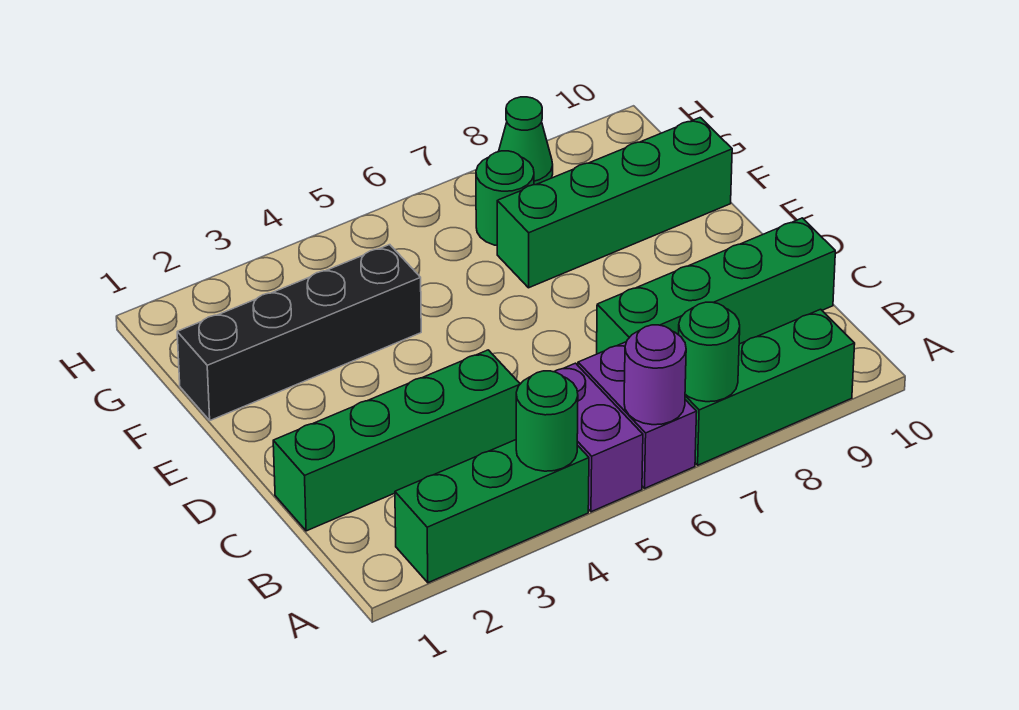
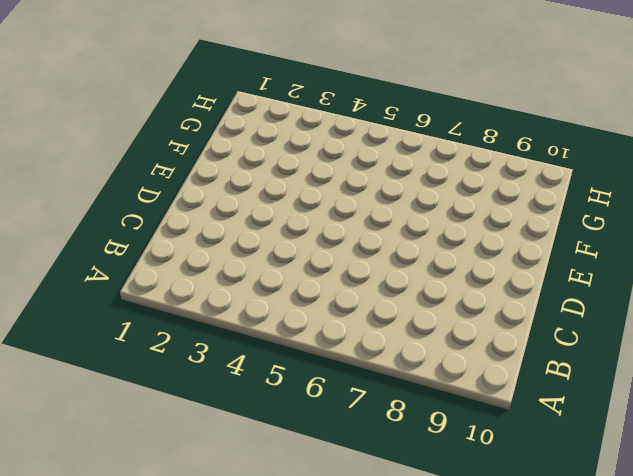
none -> green 1x3 brick [395,440,589,583]
none -> purple 1x2 brick [554,363,643,512]
none -> purple 1x2 brick [578,342,697,488]

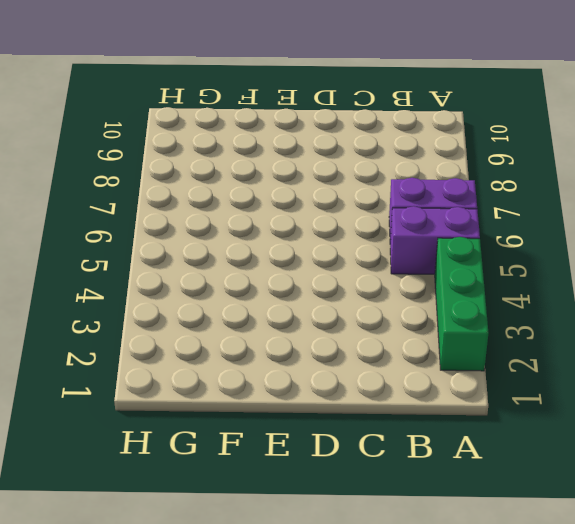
none -> green 1x3 brick [685,309,855,465]
none -> green 1x4 brick [273,350,520,531]
none -> green 1x4 brick [597,218,835,354]

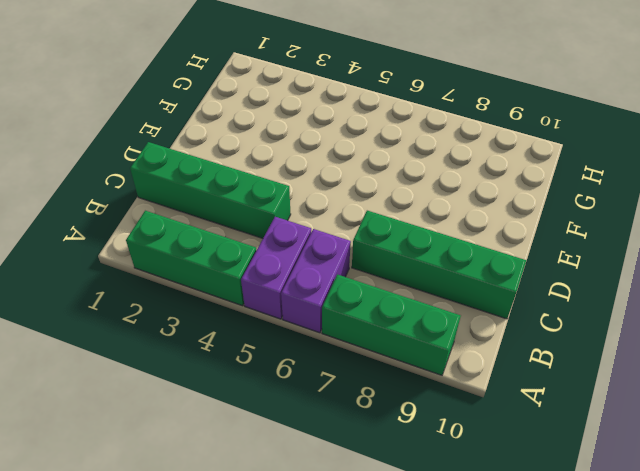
none -> black 1x4 brick [177,245,421,420]
none -> green 1x4 brick [497,118,732,288]
none -> green 1x1 round brick [476,151,534,245]

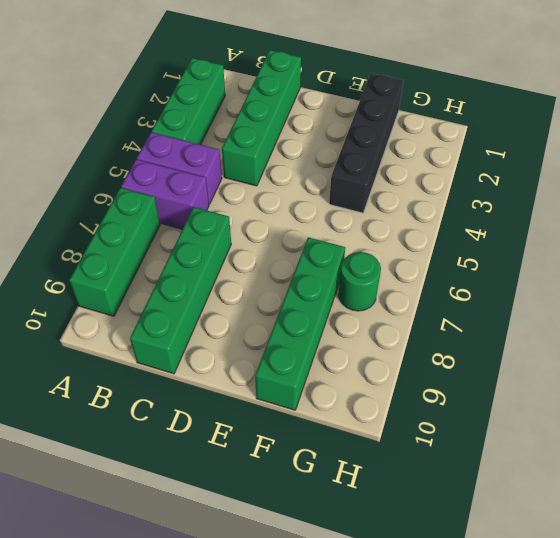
none -> green 1x1 cone [499,97,553,185]
none -> green 1x1 round brick [516,371,578,471]
none -> purple 1x1 round brick [624,325,686,425]

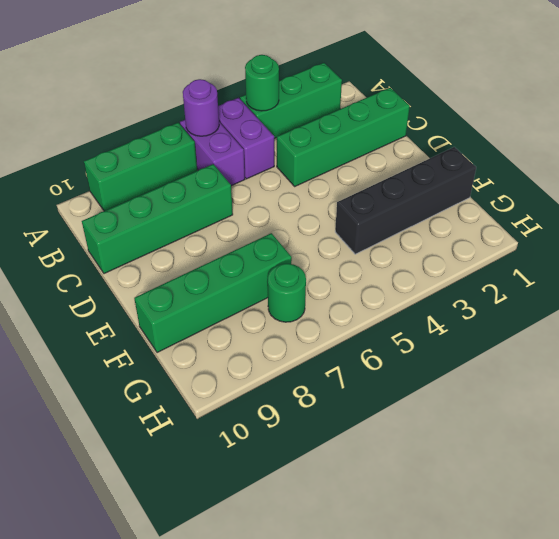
none -> green 1x1 cone [499,97,553,185]
none -> green 1x1 round brick [679,302,740,402]

